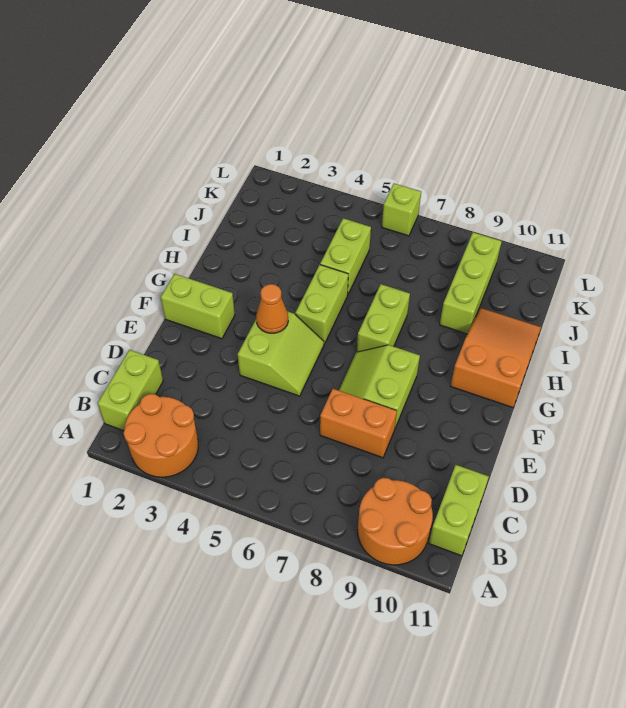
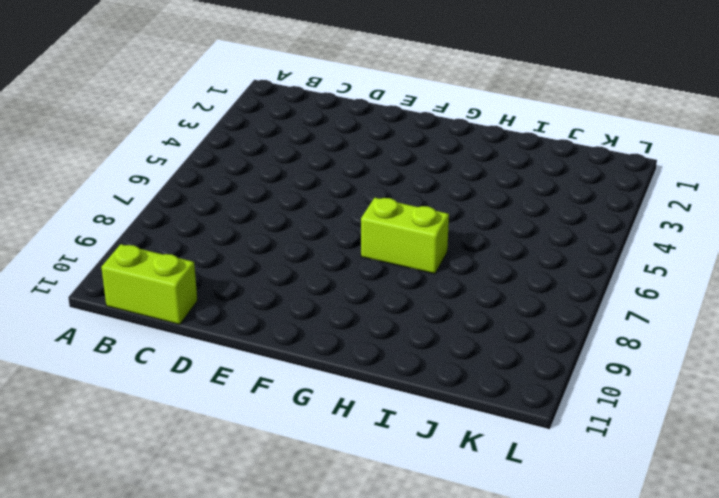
none -> orange 2x2 round brick [123,394,198,477]
none -> orange 2x2 round brick [358,478,433,565]
none -> lime 1x2 brick [98,350,163,431]

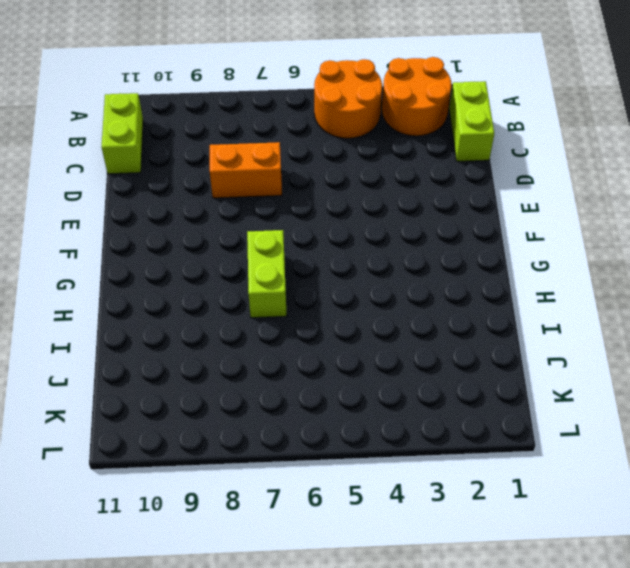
orange 2x2 round brick [314,59,382,138] -> orange 2x2 round brick moved to [358,478,433,565]
none -> lime 2x2 slope [238,311,324,396]
none -> lime 2x2 slope [339,345,420,428]
none -> lime 1x2 brick [161,274,235,339]

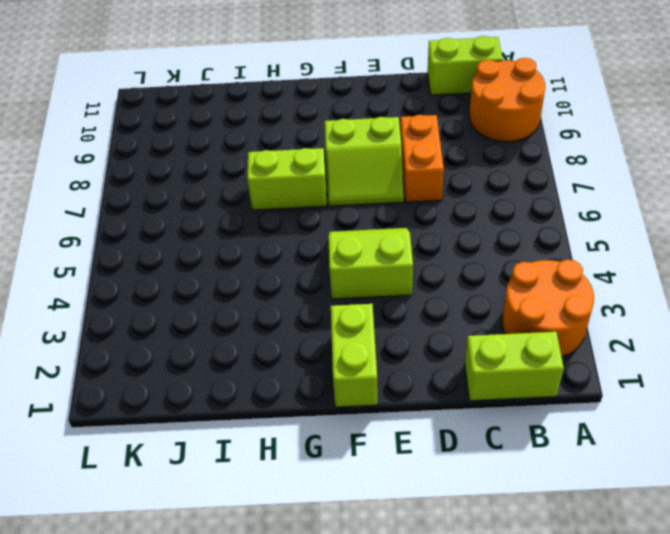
none -> lime 1x2 brick [295,265,348,344]
none -> orange 2x3 slope [451,308,541,408]
none -> lime 1x2 brick [320,218,371,295]

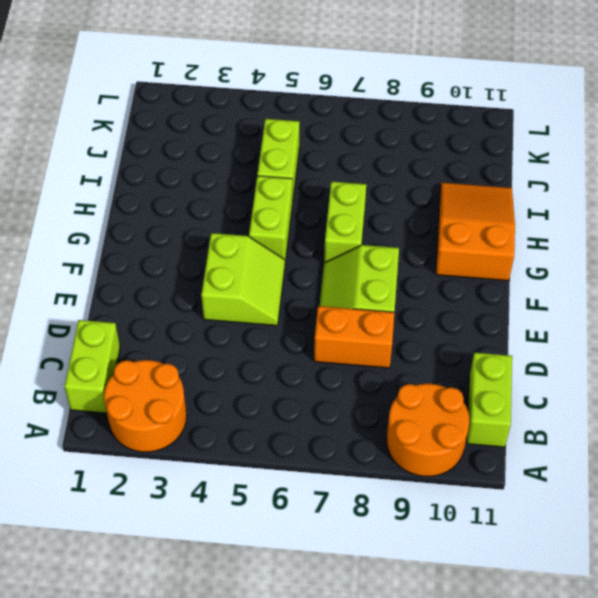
none -> lime 1x2 brick [161,274,235,339]
none -> lime 1x3 brick [440,232,502,334]
none -> lime 1x1 brick [382,183,421,236]

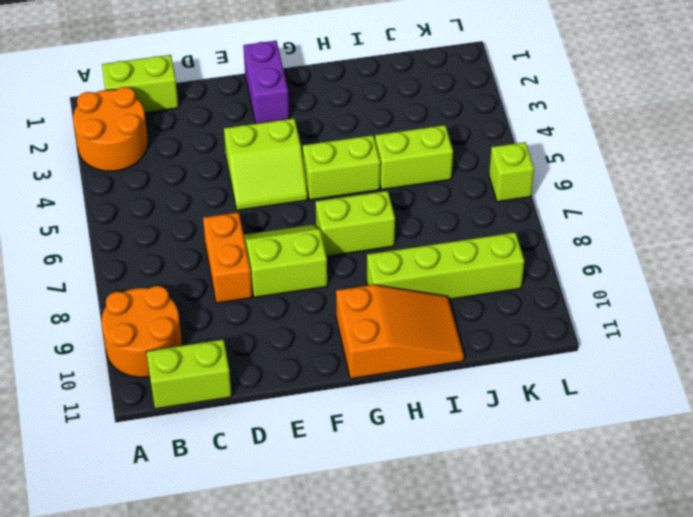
purple 1x2 brick [243,41,289,124] -> lime 1x2 brick [161,274,235,339]
lime 1x4 brick [367,232,524,299] -> lime 1x3 brick [440,232,502,334]
none -> orange 1x1 cone [256,284,288,333]

